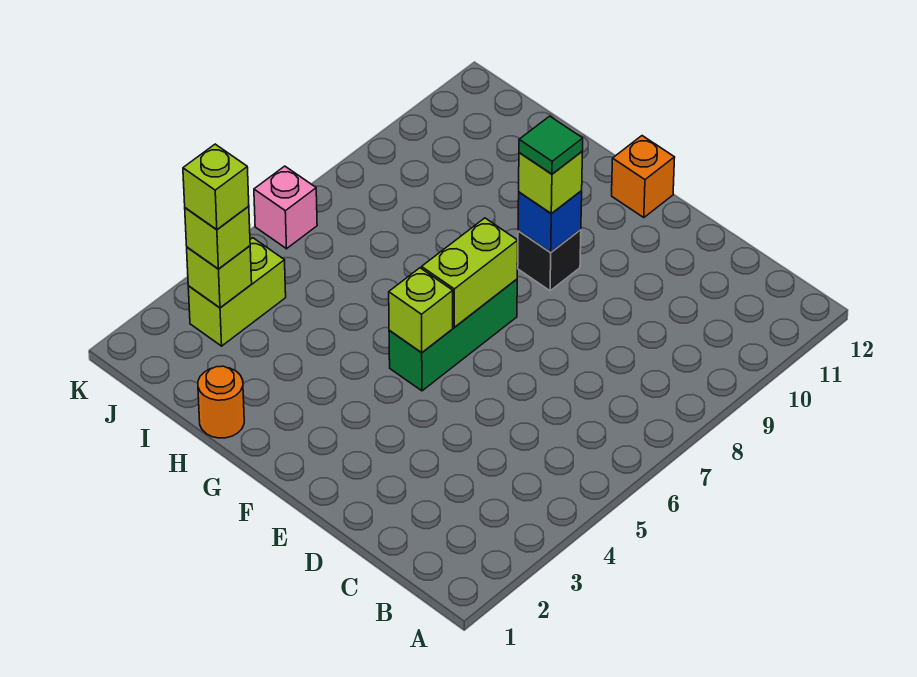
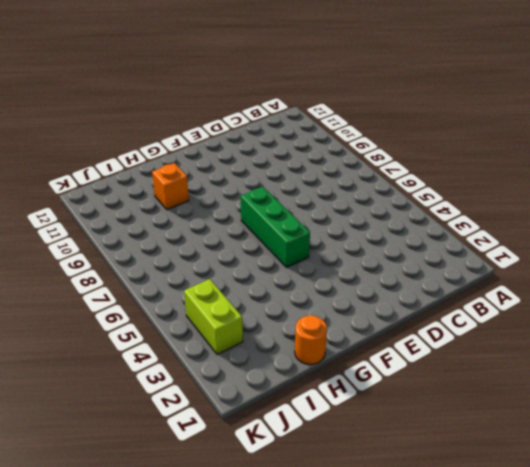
orange 1x1 brick [152,163,189,210] -> orange 1x1 brick moved to [612,136,675,218]
none -> black 1x1 brick [518,230,581,291]
none -> pink 1x1 brick [254,166,317,249]
none -> lime 1x1 brick [389,268,453,353]

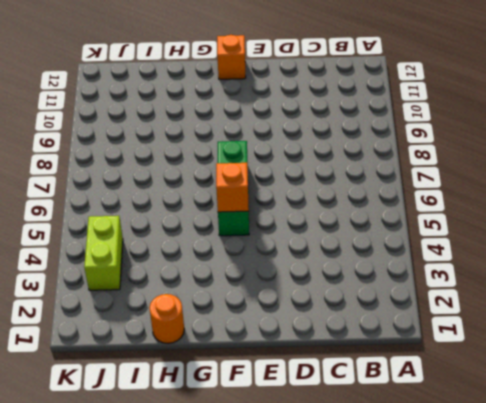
orange 1x1 brick [216,163,249,212] -> lime 1x1 brick [389,268,453,353]
none -> black 1x1 brick [518,230,581,291]
none -> pink 1x1 brick [254,166,317,249]
none -> lime 1x2 brick [422,218,518,327]

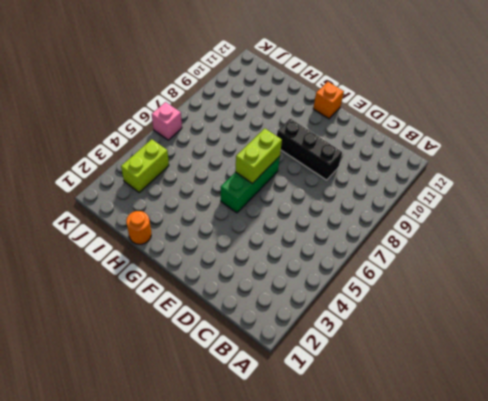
black 1x3 brick [277,119,342,180] -> black 1x1 brick [518,230,581,291]
none -> lime 1x1 brick [389,268,453,353]
none -> blue 1x1 brick [518,191,582,252]
none -> lime 1x1 brick [187,246,252,308]

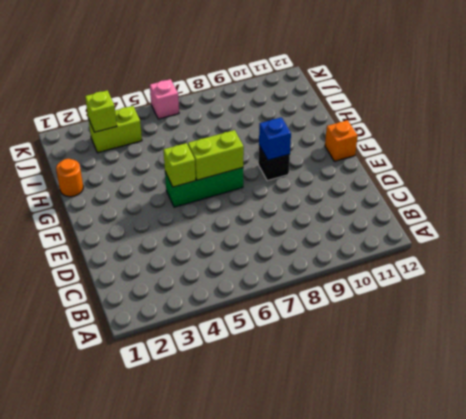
none -> lime 1x1 brick [519,152,583,214]
none -> lime 1x1 brick [185,206,250,269]
none -> green 1x1 tile [519,116,583,174]

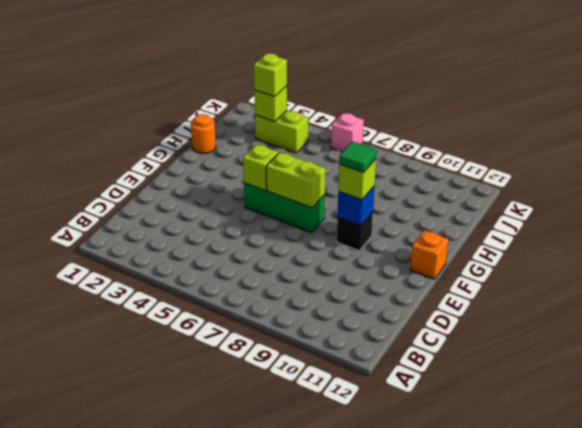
none -> lime 1x1 brick [183,144,249,230]

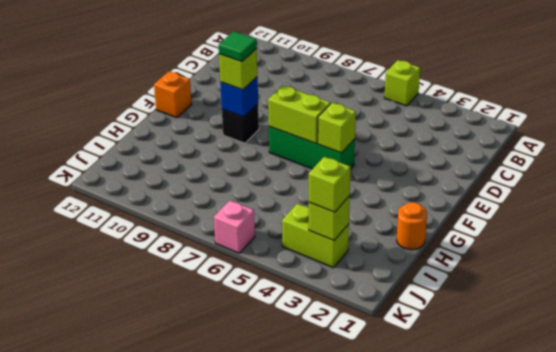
lime 1x1 brick [385,60,420,106] -> lime 1x1 brick moved to [183,144,249,230]

